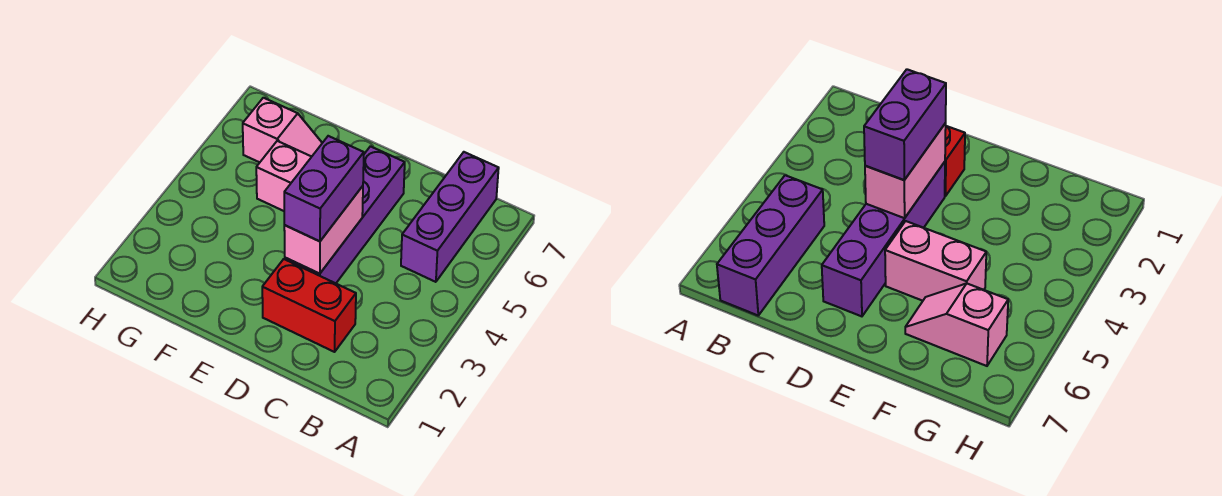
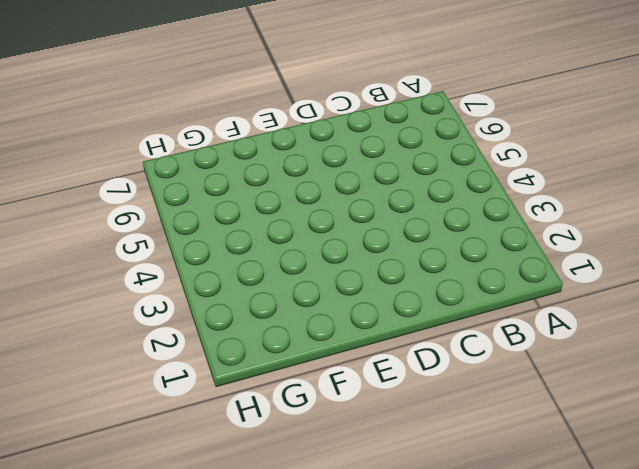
none -> purple 1x3 brick [401,152,499,282]
none -> red 1x2 brick [262,259,356,352]

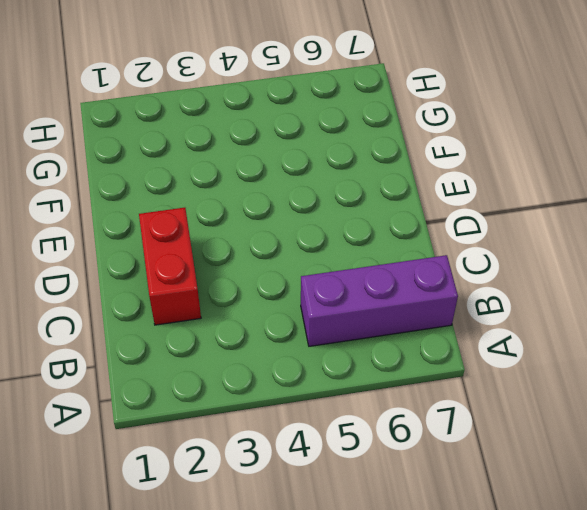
none -> purple 1x4 brick [285,146,405,283]
none -> pink 1x2 brick [256,141,311,211]

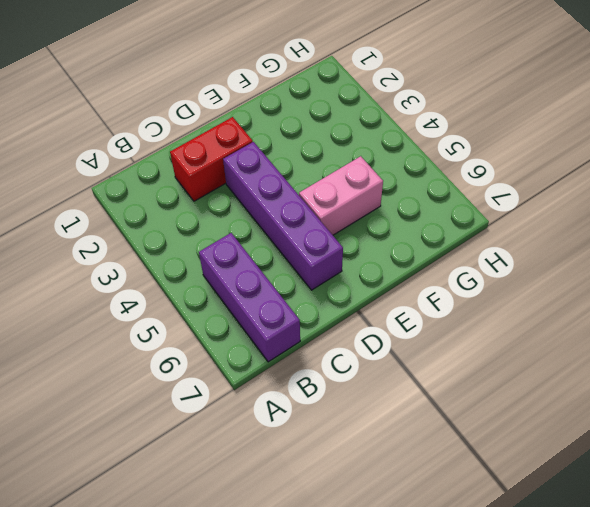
none -> pink 1x2 slope [243,98,322,162]
none -> pink 1x2 brick [284,186,363,274]

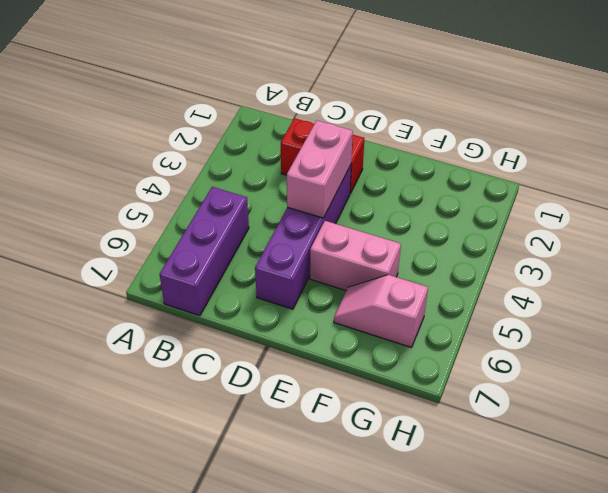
none -> purple 1x2 brick [284,136,364,241]

